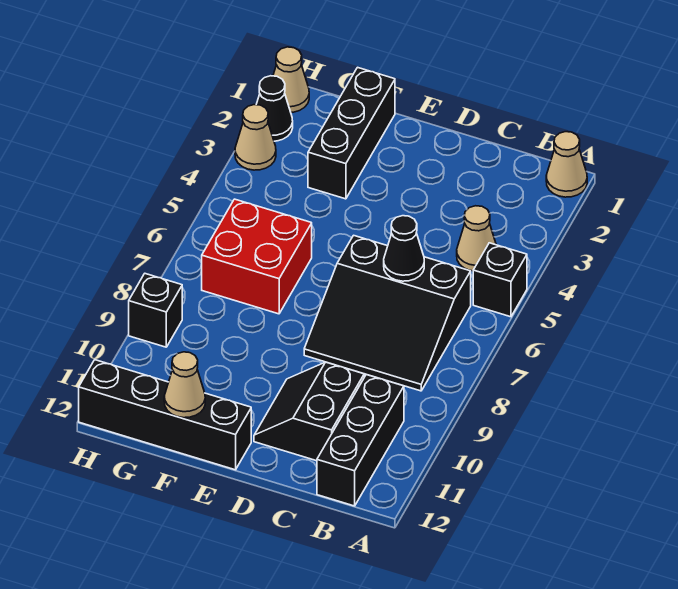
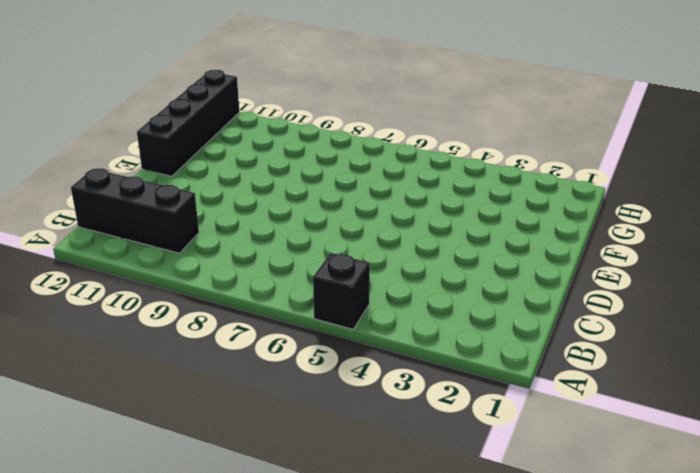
none -> tan 1x1 cone [546,132,587,197]
none -> tan 1x1 cone [457,206,496,271]
none -> black 3x3 slope [304,235,471,391]

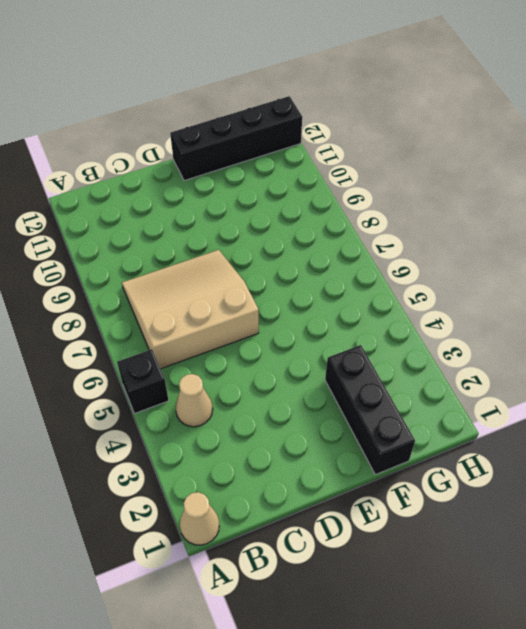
tan 3x3 slope [122,250,259,369] -> black 3x3 slope [304,235,471,391]
none -> black 1x3 brick [317,375,404,506]
none -> black 2x2 slope [254,362,364,461]
none -> red 2x2 brick [202,199,312,314]

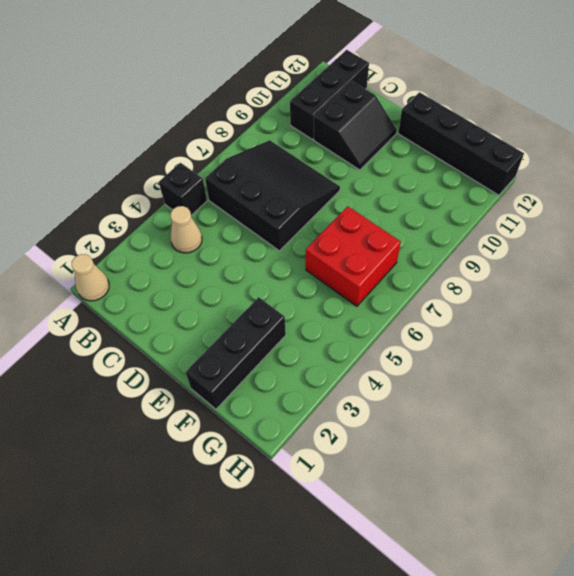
none -> tan 1x1 cone [273,47,309,112]
none -> black 1x1 cone [256,76,293,141]
none -> tan 1x1 cone [235,105,276,170]

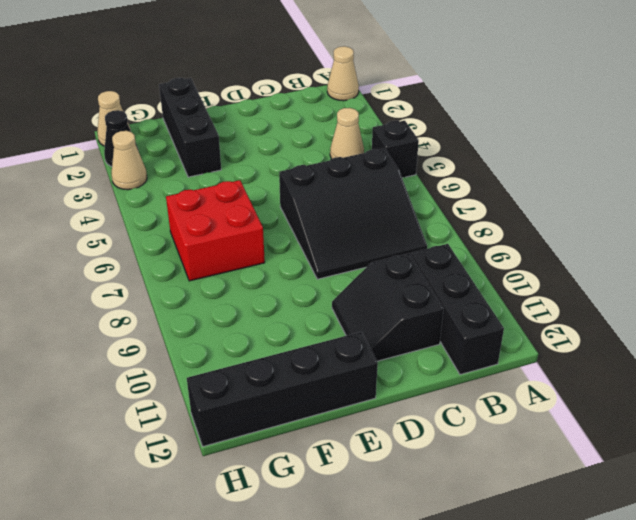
none -> black 1x1 brick [129,274,182,347]
none -> black 1x1 cone [384,216,424,281]
none -> tan 1x1 cone [164,352,205,418]

